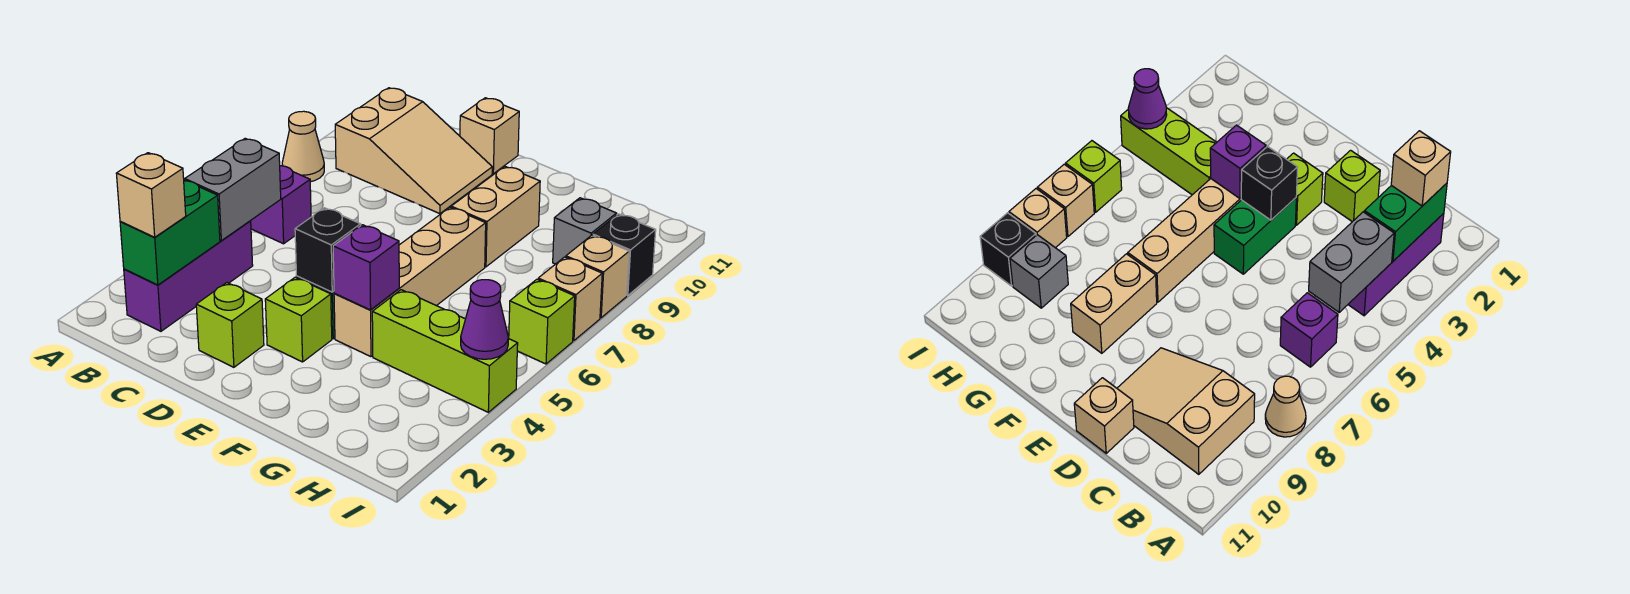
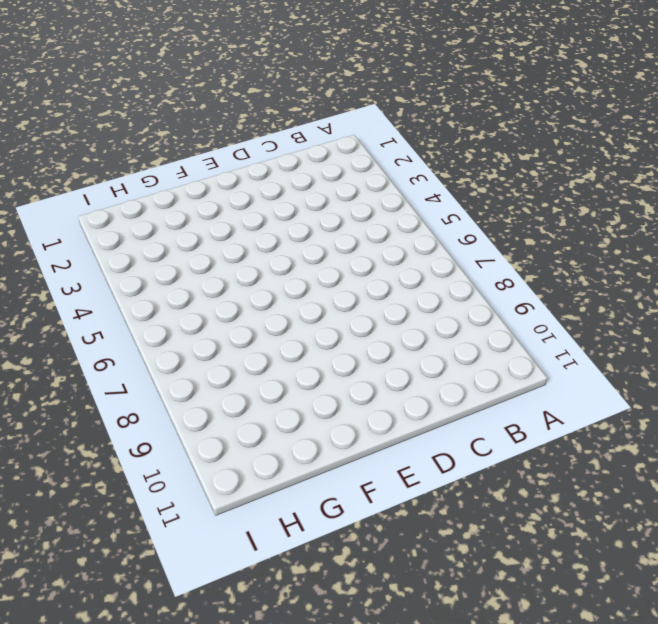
none -> tan 1x1 cone [282,111,324,182]
none -> purple 1x3 brick [124,221,253,331]
none -> purple 1x1 brick [251,166,311,244]

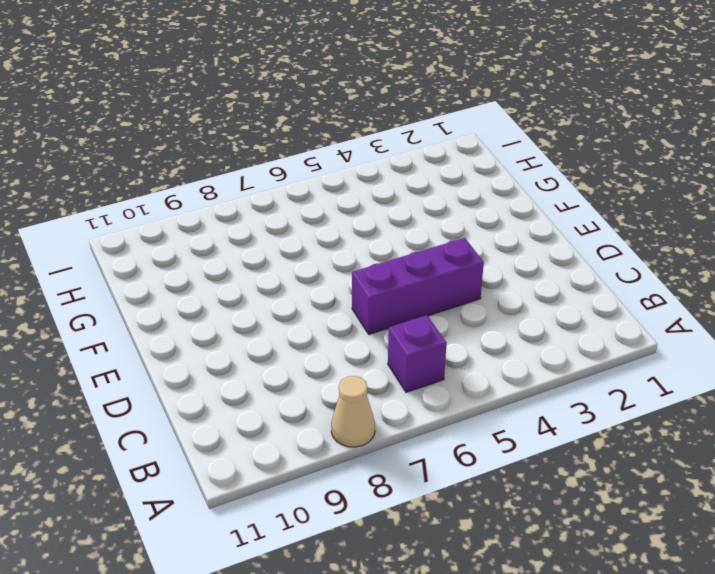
purple 1x3 brick [352,238,484,334] -> purple 1x3 brick moved to [124,221,253,331]
none -> tan 2x3 slope [335,88,492,214]
none -> lime 1x1 brick [196,283,264,367]
none -> tan 1x1 brick [460,98,519,174]

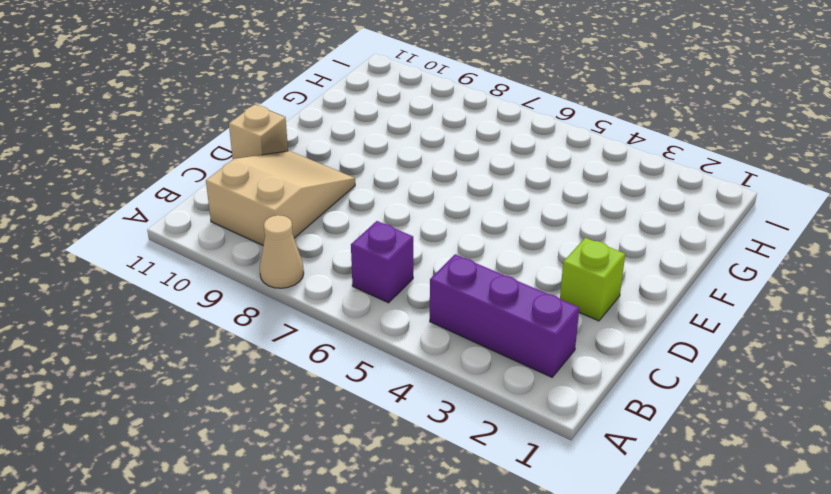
none -> lime 1x1 brick [265,277,332,362]
none -> green 1x2 brick [1214,198,1296,274]
none -> tan 1x4 brick [334,207,486,357]

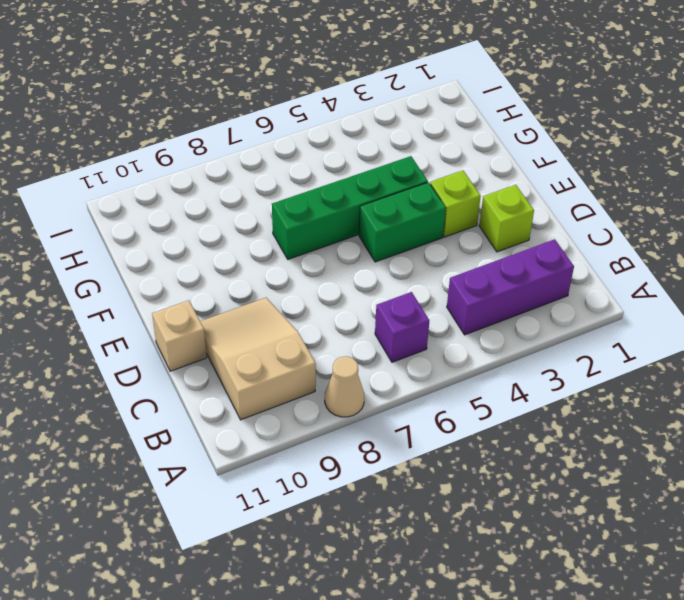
green 1x4 brick [272,156,428,259] -> tan 1x4 brick [334,207,486,357]
none -> tan 1x2 brick [451,166,540,267]
none -> lime 1x3 brick [372,290,518,412]
none -> grey 1x1 brick [553,198,617,264]

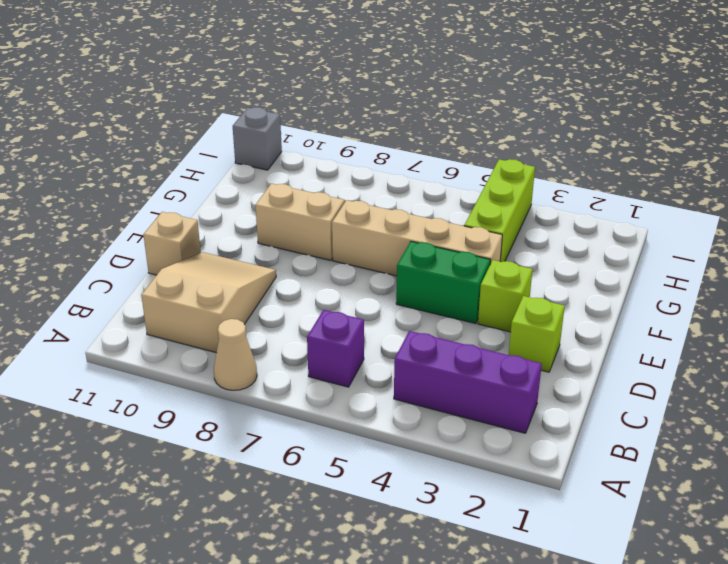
grey 1x1 brick [233,107,282,170] -> grey 1x1 brick moved to [553,198,617,264]
none -> lime 1x1 brick [509,279,575,364]
none -> tan 1x1 brick [538,257,602,341]
none -> tan 1x1 brick [566,235,629,318]

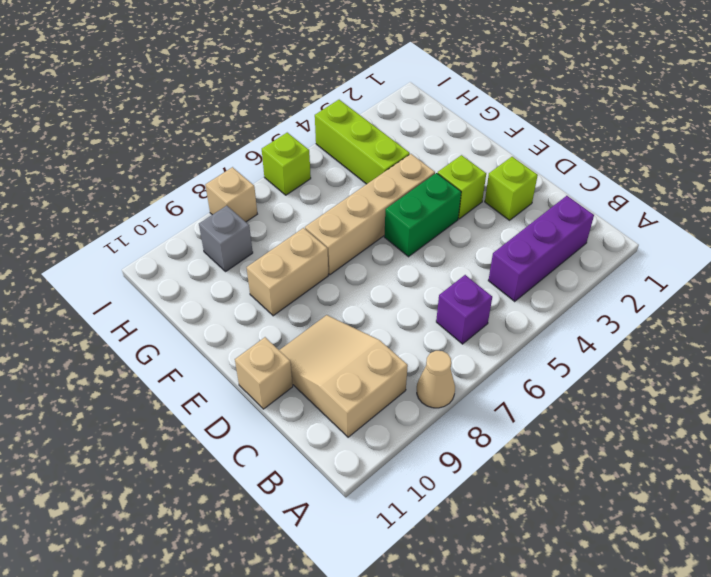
none -> tan 1x1 brick [538,257,602,341]
none -> black 1x1 brick [593,214,656,295]
none -> green 1x2 brick [120,180,220,285]

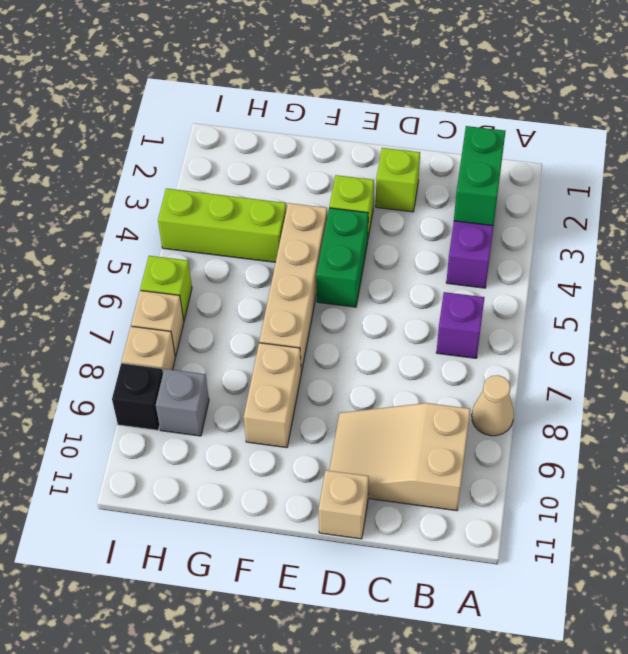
none -> grey 1x2 brick [185,138,281,241]
none -> black 1x1 brick [295,208,361,292]
none -> purple 1x1 brick [333,225,399,310]

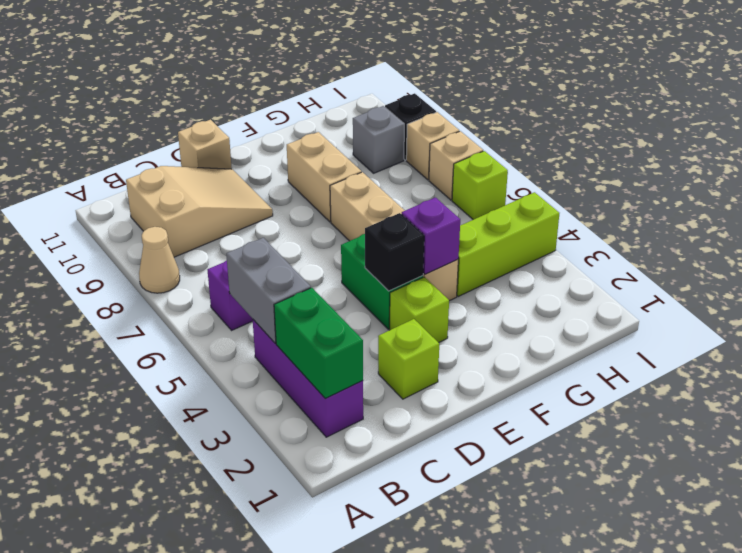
none -> purple 1x1 cone [461,280,508,359]
none -> tan 1x1 brick [116,153,186,237]

